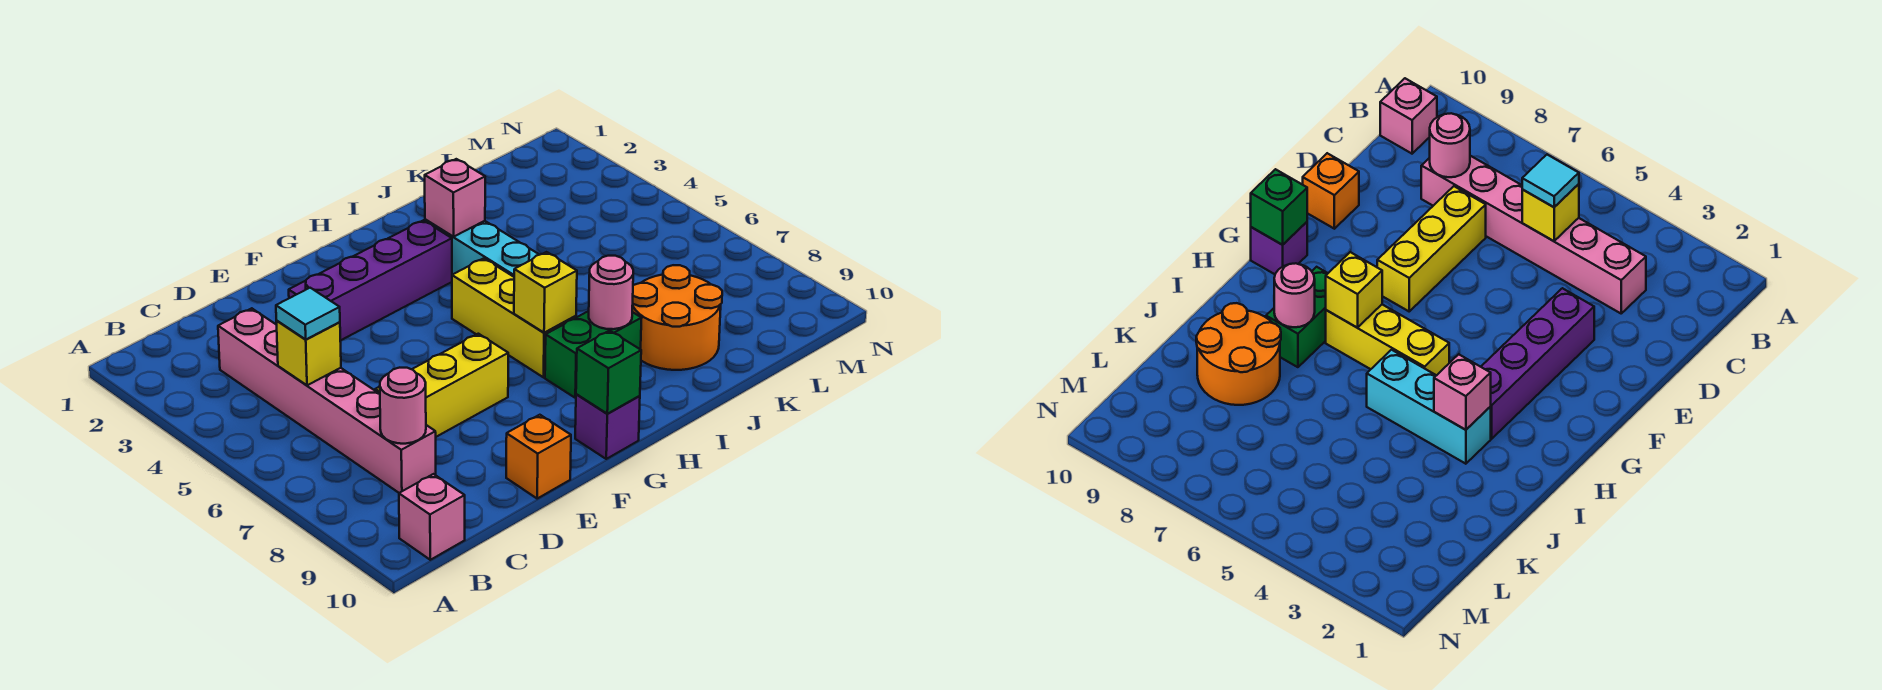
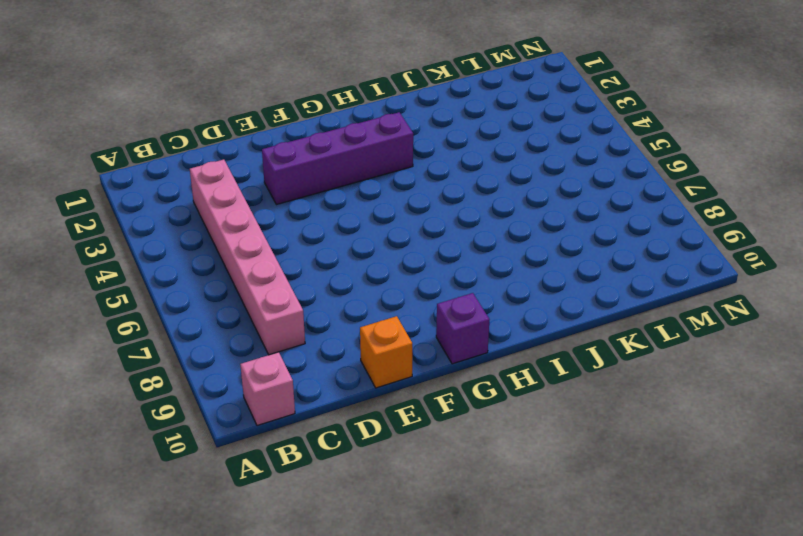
none -> yellow 1x3 brick [375,334,508,437]
none -> yellow 1x3 brick [452,258,576,377]
none -> green 1x2 brick [545,311,642,398]

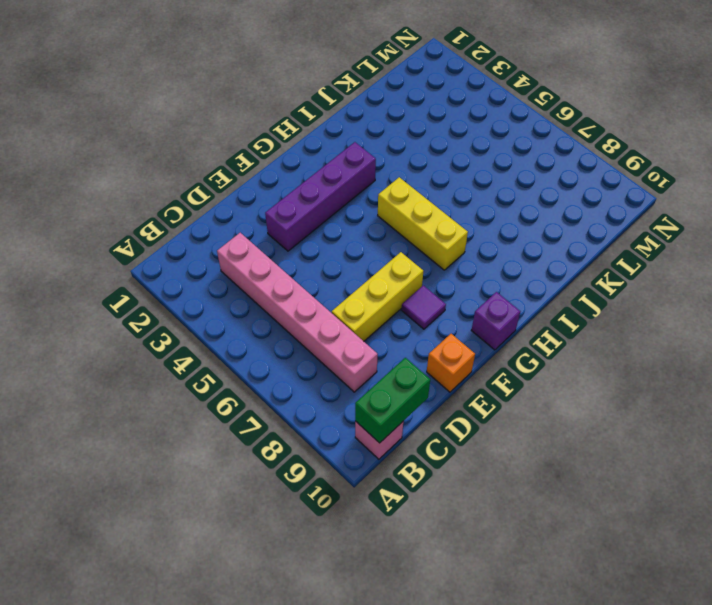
green 1x2 brick [355,358,430,443] -> green 1x2 brick moved to [545,311,642,398]
purple 1x1 tile [402,285,446,329] -> none
none -> cyan 1x3 brick [425,219,539,277]
none -> orange 2x2 round brick [632,265,722,370]
none -> yellow 1x1 brick [276,321,341,385]

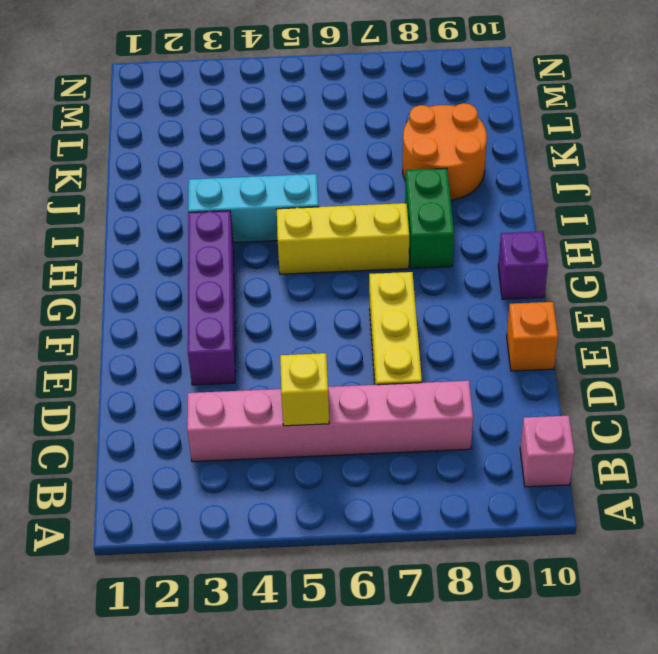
none -> pink 1x1 round brick [380,368,426,444]
none -> green 1x1 brick [576,330,641,414]
none -> yellow 1x1 brick [514,252,577,333]

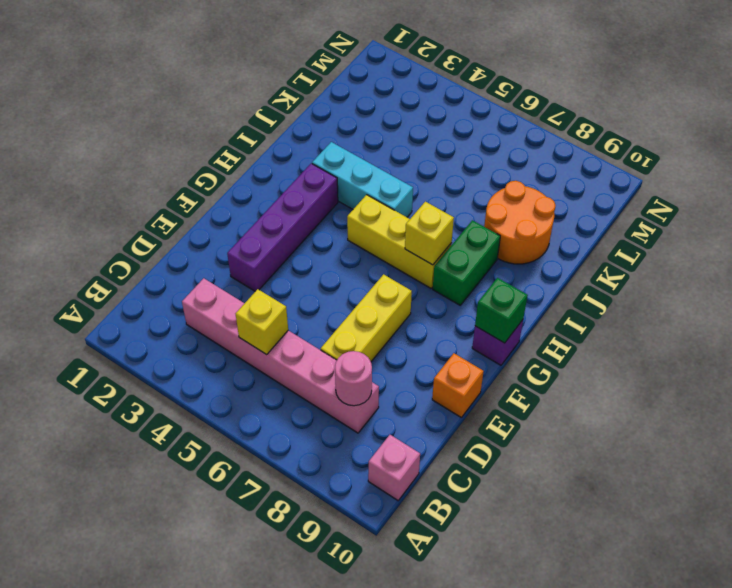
none -> pink 1x1 brick [425,159,485,237]
none -> pink 1x1 round brick [589,256,633,329]
none -> cyan 1x1 tile [276,288,340,340]

